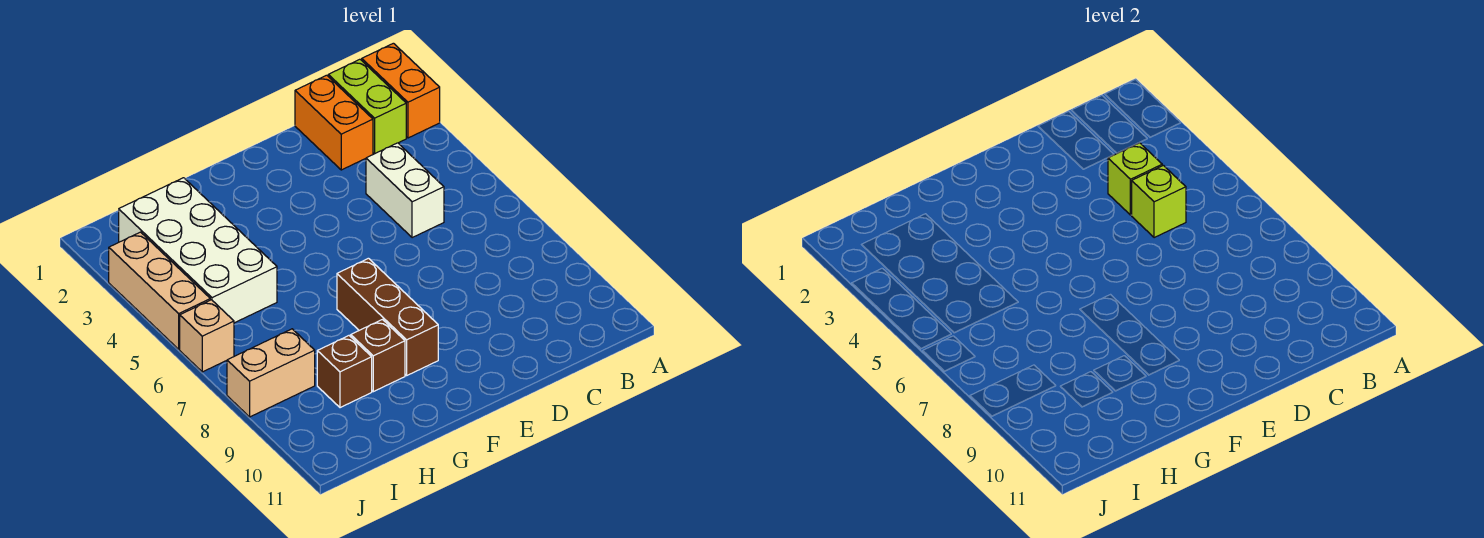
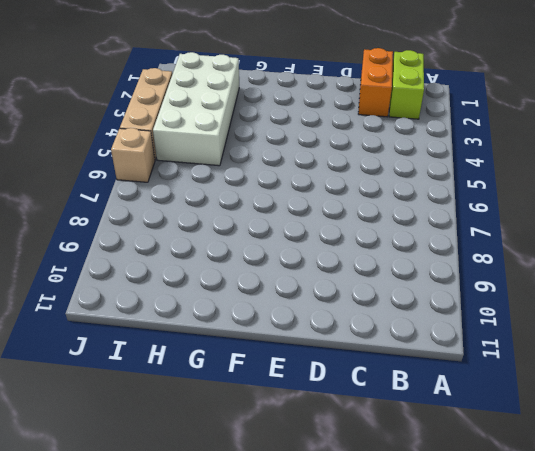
none -> orange 1x2 brick [362,43,440,138]
none -> white 1x2 brick [366,143,444,238]
none -> brown 1x3 brick [337,258,438,375]

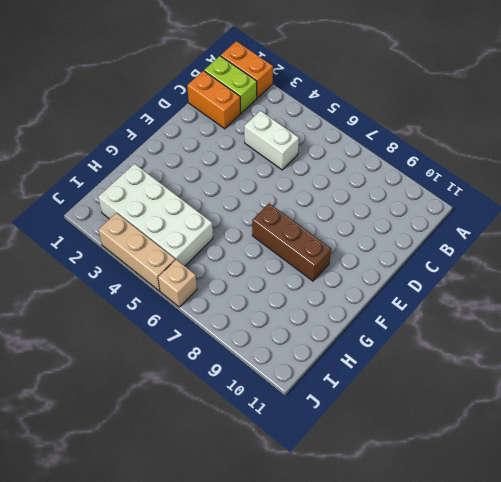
none -> brown 1x1 brick [351,320,405,392]
none -> brown 1x1 brick [317,336,372,408]
none -> tan 1x2 brick [227,329,315,417]

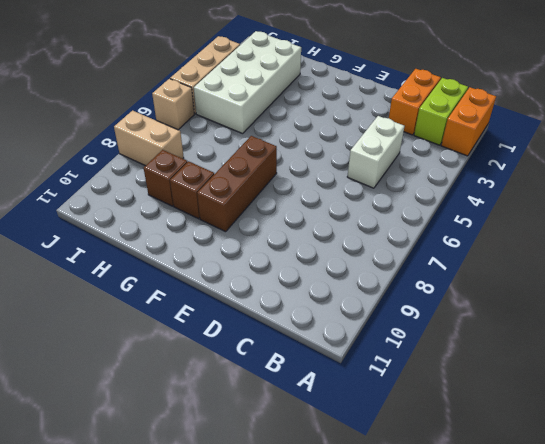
none -> lime 1x1 brick [1108,143,1162,215]
none -> lime 1x1 brick [1131,165,1186,238]

